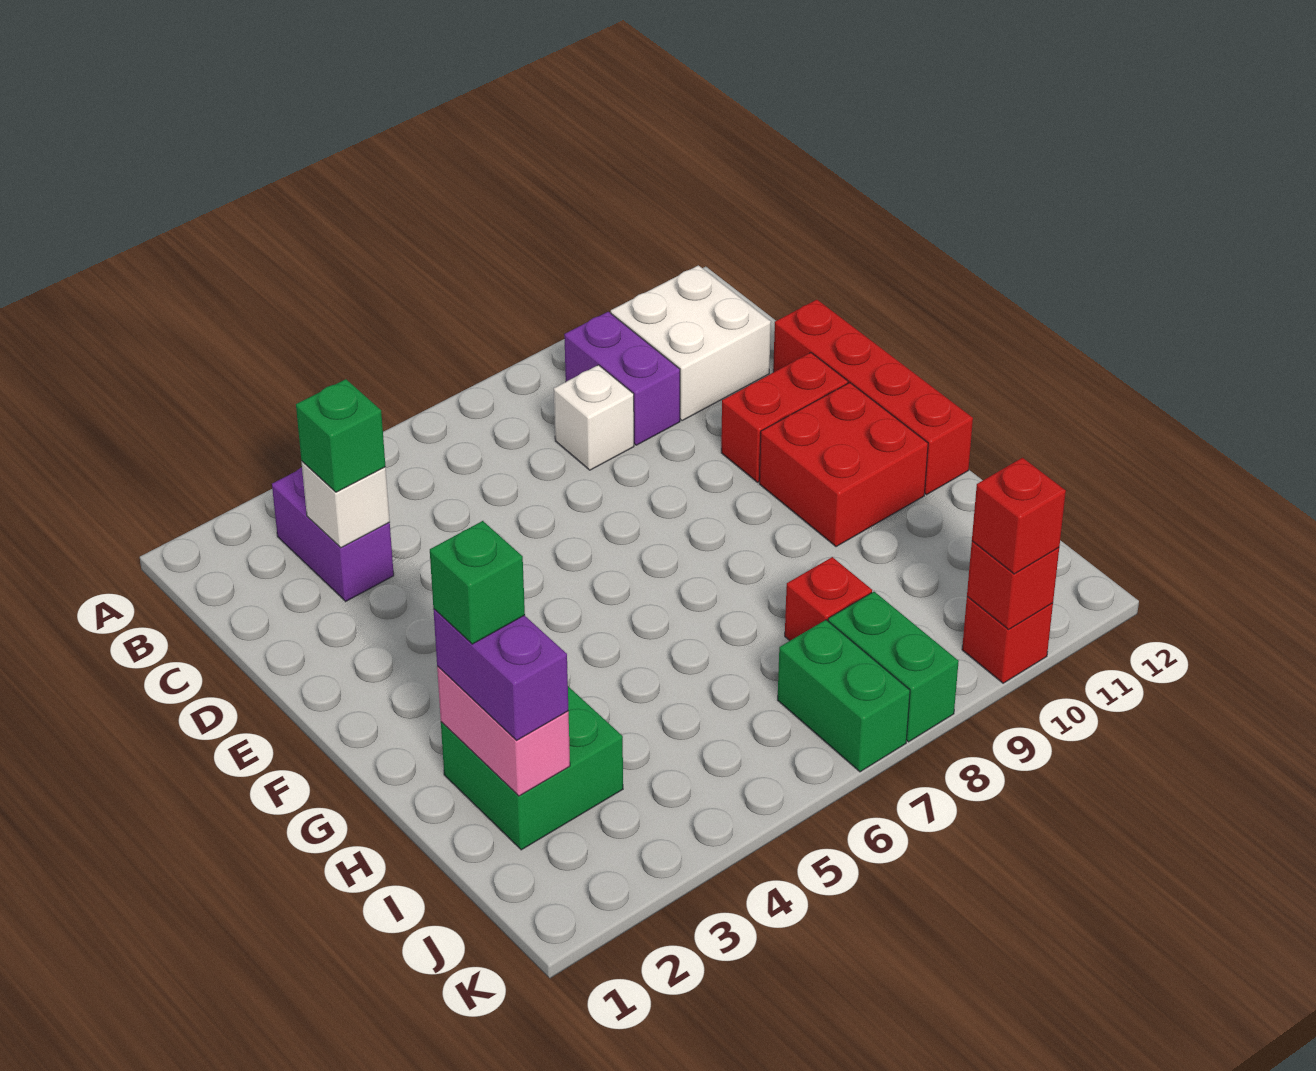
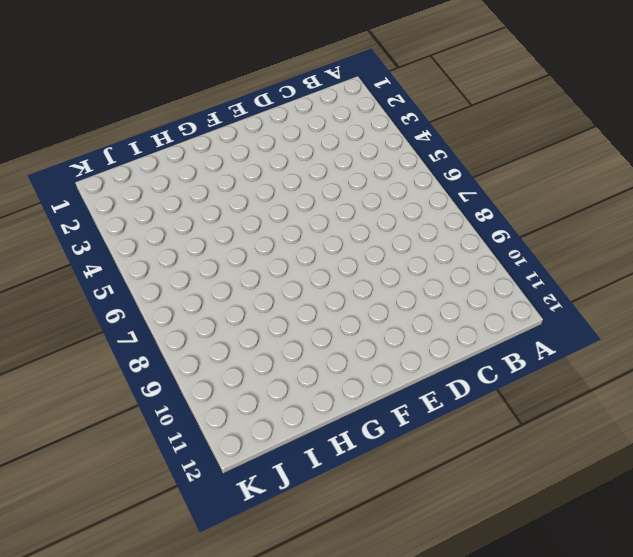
none -> purple 1x2 brick [272,467,394,601]
none -> purple 1x2 brick [564,312,680,445]
none -> white 2x2 brick [611,265,771,421]

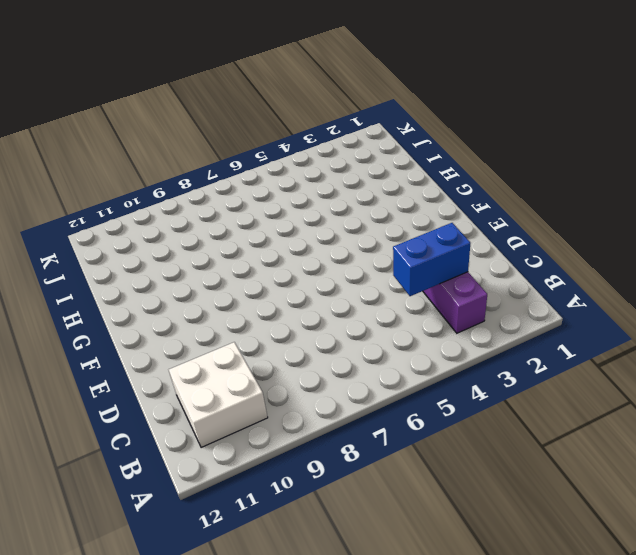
blue 1x2 brick [393,223,470,296] -> white 1x1 brick [302,462,390,548]
none -> purple 1x2 brick [564,312,680,445]
none -> white 1x1 brick [554,365,634,470]
none -> red 1x4 brick [773,300,973,495]

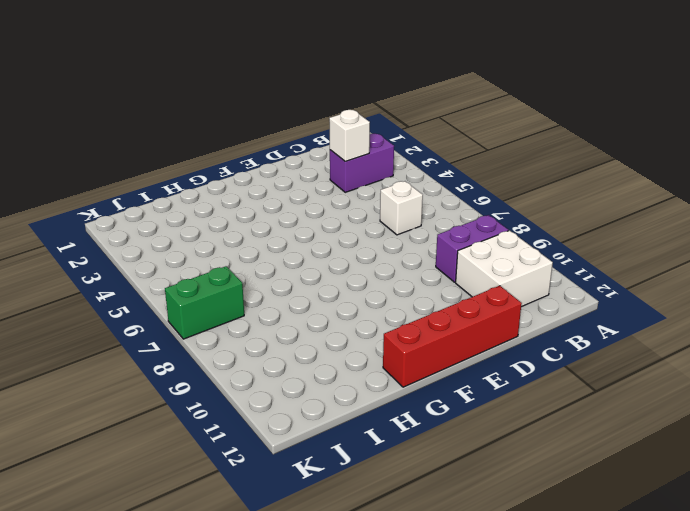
white 1x1 brick [380,181,423,235] -> white 1x1 brick moved to [554,365,634,470]
none -> red 1x2 brick [721,353,848,482]
none -> red 2x2 brick [759,383,928,547]
none -> green 2x2 brick [441,686,623,850]

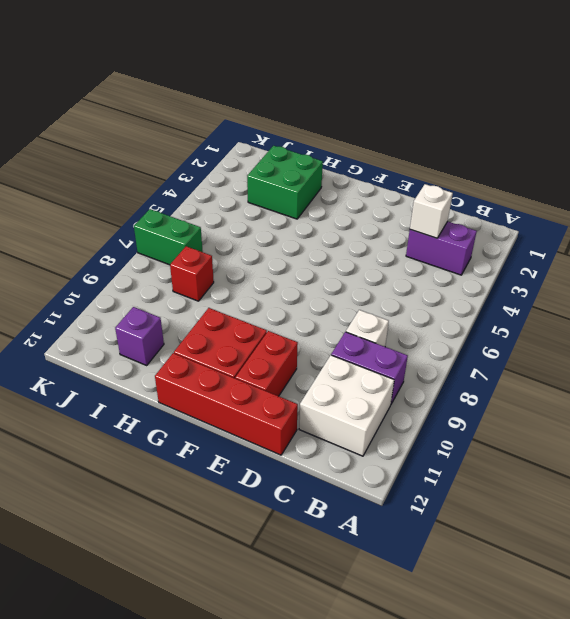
purple 1x1 brick [115,307,164,365] -> none
none -> green 1x2 brick [828,592,959,742]
none -> red 1x1 brick [962,597,1053,683]
none -> pink 1x2 brick [437,666,570,796]

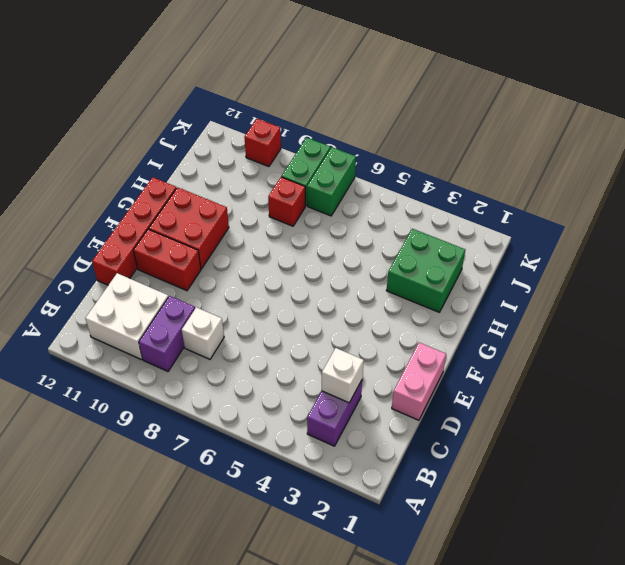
pink 1x2 brick [392,343,446,420] -> pink 1x2 brick moved to [437,666,570,796]
none -> red 1x1 brick [967,541,1059,629]
none -> green 1x1 brick [296,379,385,492]
none -> purple 1x2 brick [433,609,568,740]

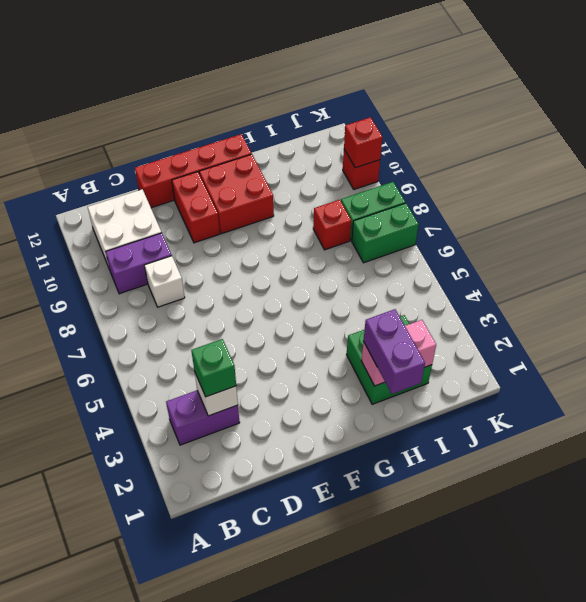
purple 1x2 brick [363,309,425,394] -> purple 1x2 brick turned to [433,609,568,740]
none -> red 1x1 brick [972,458,1066,574]
none -> green 1x1 brick [430,521,525,644]

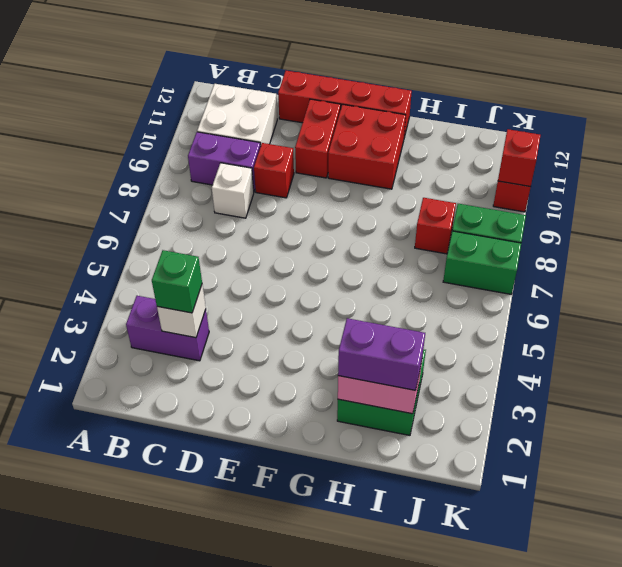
red 1x1 brick [254,143,294,198] -> red 1x1 brick moved to [972,458,1066,574]
none -> green 1x1 brick [430,521,525,644]

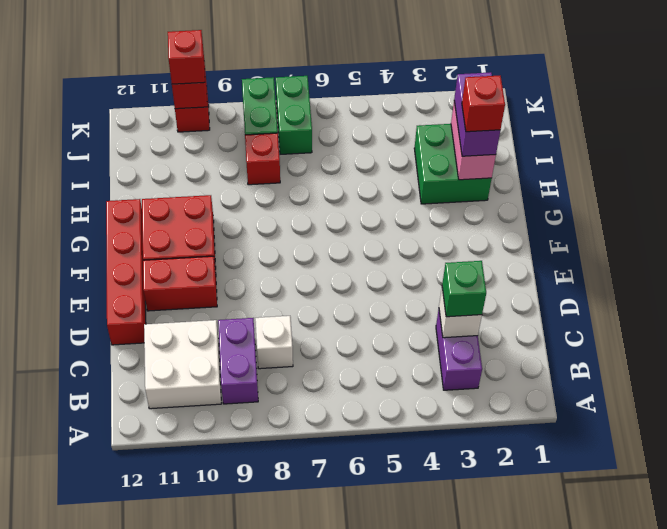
red 1x1 brick [462,76,505,132] -> green 1x1 brick [430,521,525,644]

